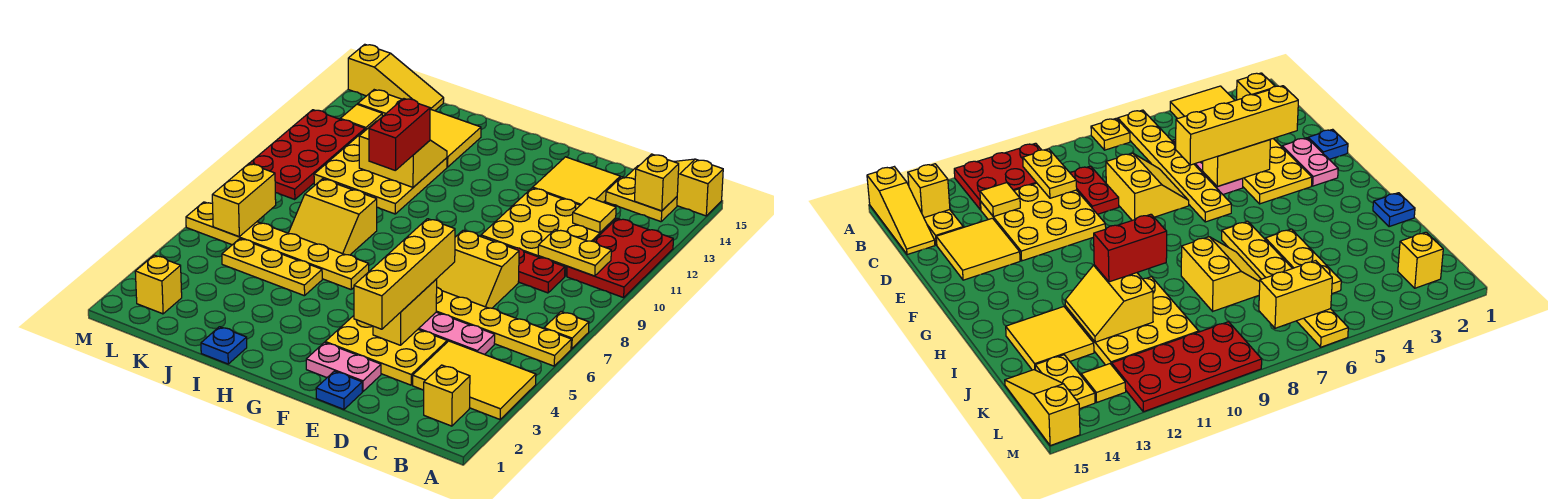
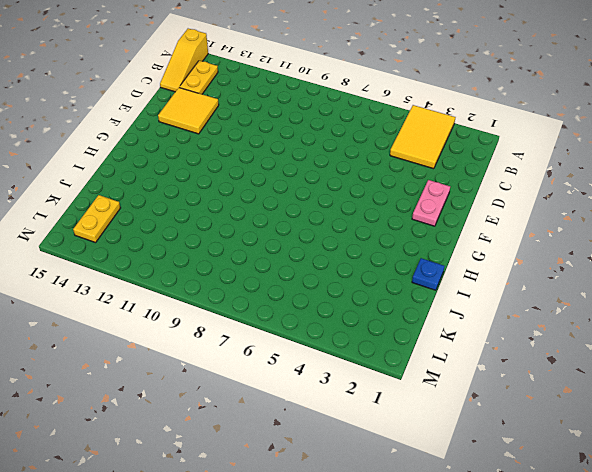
none -> yellow 1x6 plate [436,287,571,366]
none -> yellow 1x1 plate [544,312,589,349]
none -> red 2x3 plate [567,218,673,298]
none -> yellow 1x1 brick [424,365,470,426]

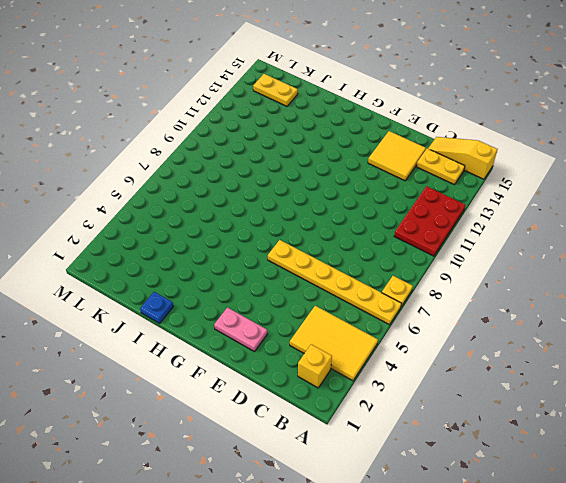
none -> pink 1x3 plate [418,312,495,354]
none -> red 1x2 plate [509,246,565,293]
none -> yellow 3x3 plate [481,188,616,276]
none -> yellow 2x3 plate [325,316,447,385]

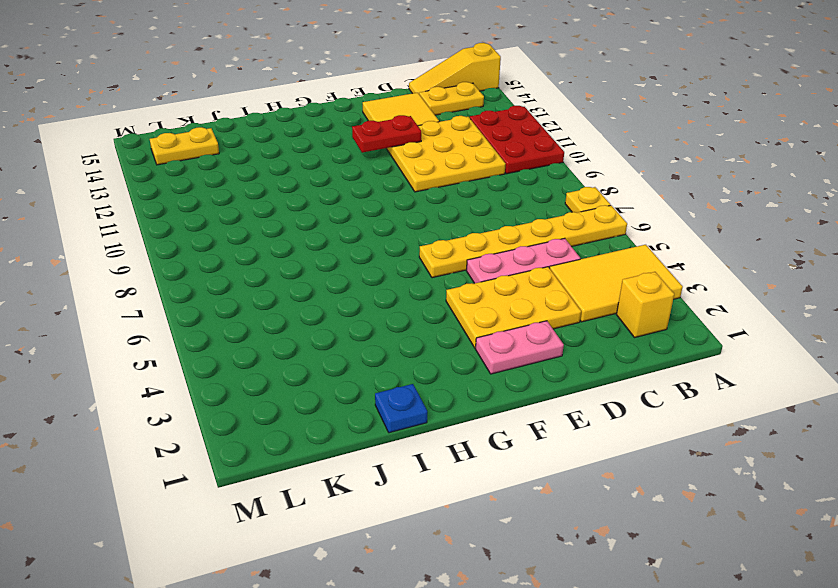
red 1x2 plate [352,115,421,152] -> red 1x2 plate moved to [509,246,565,293]
none -> yellow 2x2 slope [437,230,519,308]
none -> blue 1x1 plate [316,371,362,409]
none -> yellow 1x6 plate [186,202,369,289]
none -> yellow 1x3 plate [222,239,322,296]

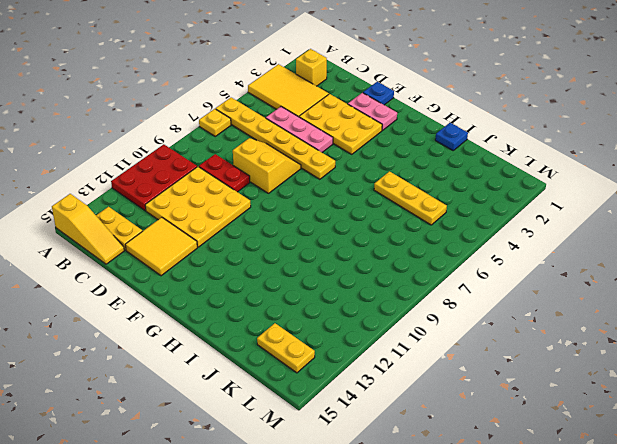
none -> yellow 1x6 plate [186,202,369,289]
none -> yellow 2x2 slope [289,179,377,255]
none -> yellow 3x3 plate [314,129,447,214]
none -> yellow 2x2 tile [430,109,481,167]

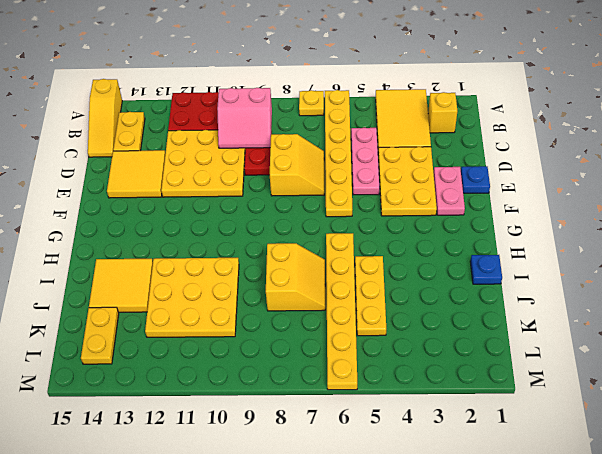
pink 2x2 slope [217,88,272,148] -> yellow 1x2 plate [538,230,611,276]
none -> yellow 1x3 slope [348,44,444,111]
none -> yellow 1x1 brick [135,255,182,314]
none -> red 2x4 plate [249,110,365,200]
none -> yellow 1x1 tile [340,104,382,130]

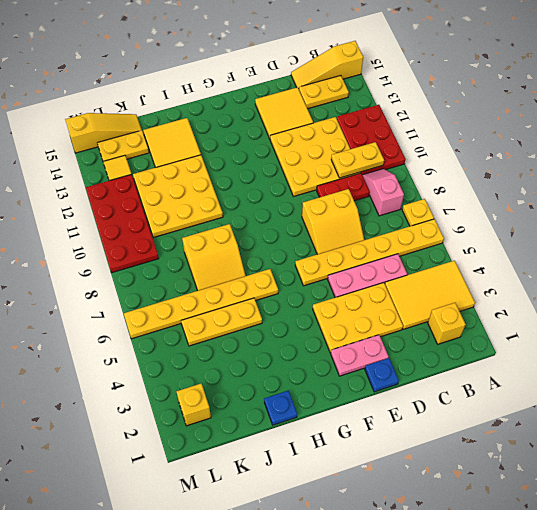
pink 1x2 slope [362,169,404,216] -> none
none -> yellow 1x1 brick [635,154,679,211]
none -> yellow 1x1 tile [573,197,616,233]
none -> yellow 1x2 brick [373,279,437,345]
none -> yellow 2x2 slope [359,121,447,187]

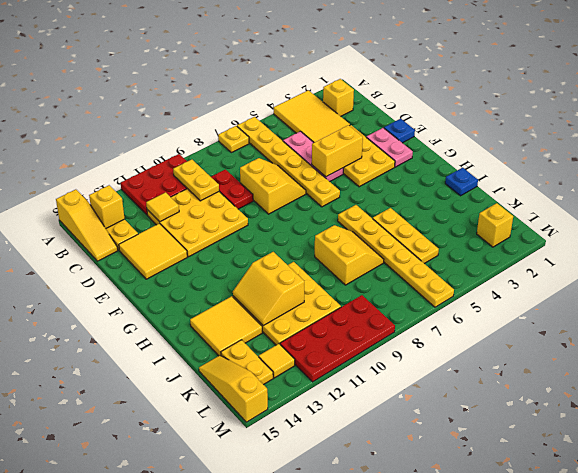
none -> yellow 1x2 brick [212,164,276,237]
none -> yellow 1x4 brick [354,219,455,329]
none -> red 1x2 brick [369,99,430,171]

